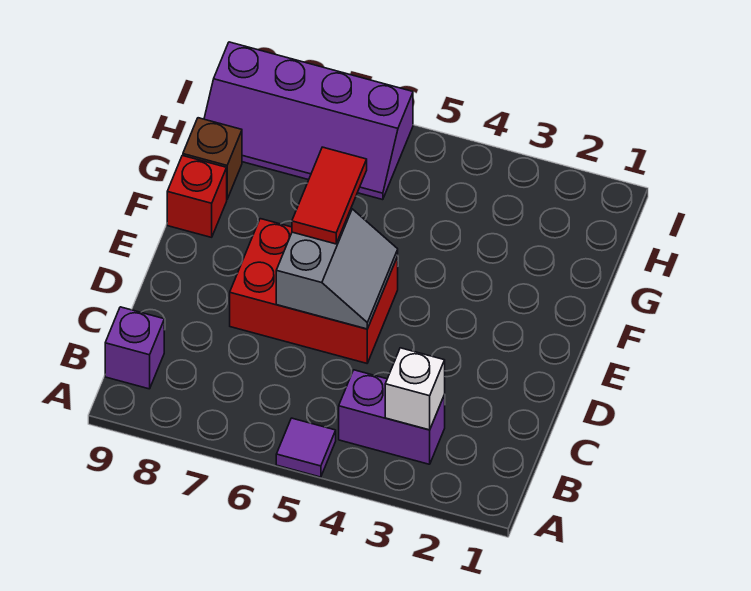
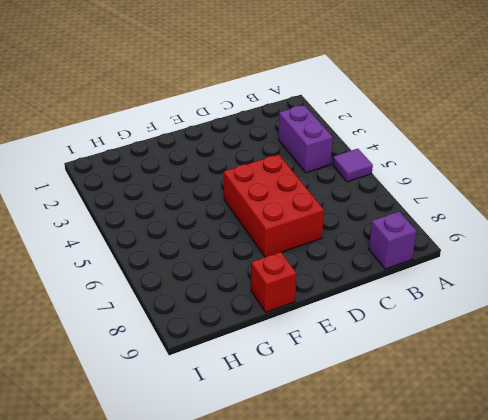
none -> brown 1x1 brick [183,118,242,199]
none -> purple 2x4 slope [204,42,413,200]

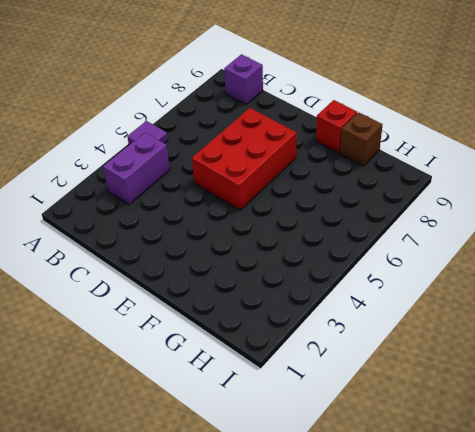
none -> purple 2x4 slope [204,42,413,200]
none -> white 1x1 brick [385,348,445,430]

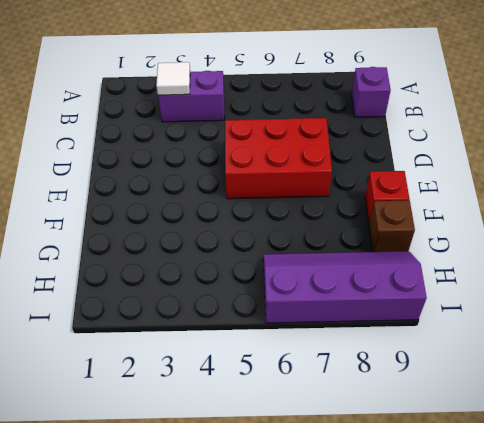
white 1x1 tile [156,62,190,95] -> white 1x1 brick [385,348,445,430]
none -> purple 1x1 tile [276,418,336,477]
none -> grey 2x2 slope [276,209,398,329]

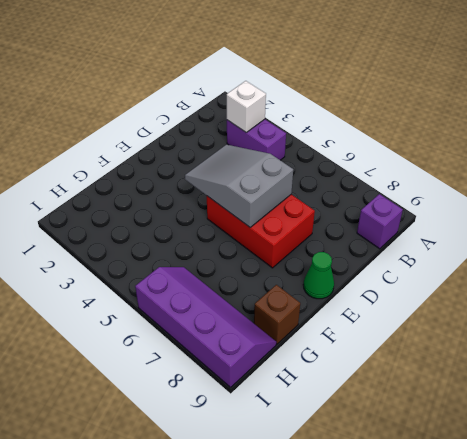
grey 2x3 slope [185,145,293,227] -> grey 2x2 slope [276,209,398,329]
green 1x1 cone [303,252,334,299] -> none
none -> purple 1x1 tile [276,418,336,477]
none -> red 1x1 brick [167,156,227,237]

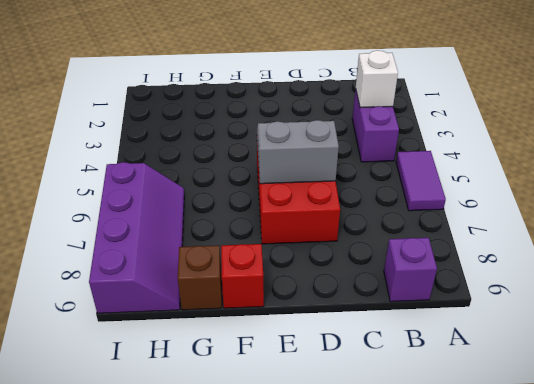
purple 1x2 tile [396,151,446,211] -> purple 1x1 tile [276,418,336,477]
none -> red 1x2 tile [292,147,367,244]

